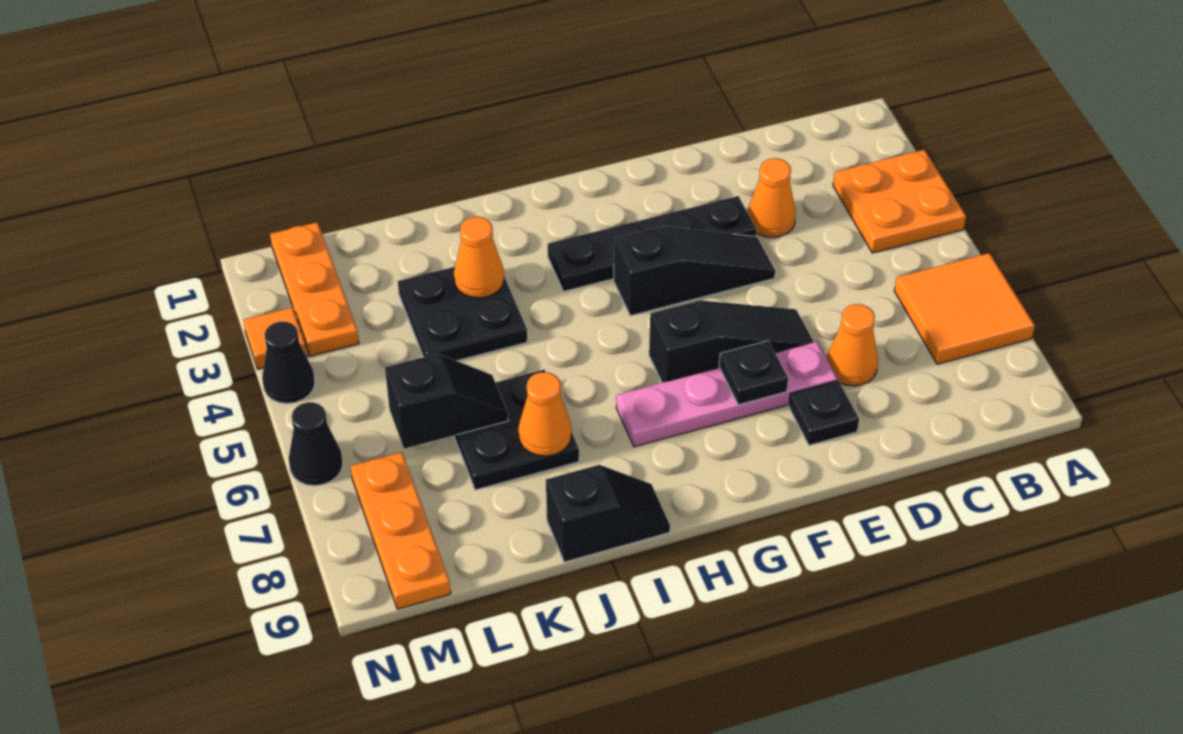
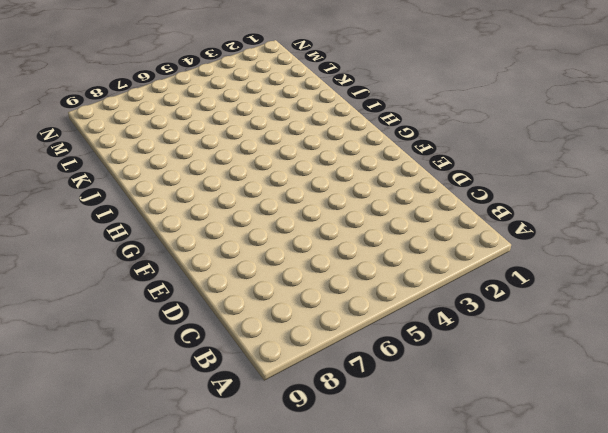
none -> orange 2x2 plate [833,150,966,253]
none -> orange 2x2 tile [894,253,1035,364]
none -> orange 1x1 cone [748,158,796,237]

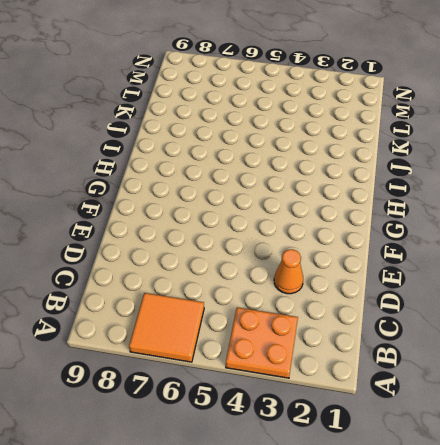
none -> orange 1x1 cone [827,304,878,386]
none -> black 1x4 plate [548,196,756,291]
none -> black 1x3 slope [614,226,775,316]

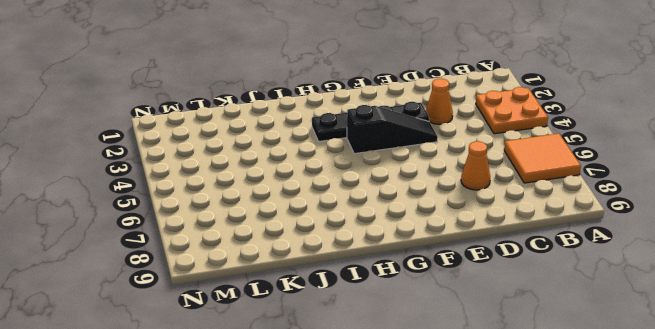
none -> black 1x3 slope [649,300,813,383]
none -> pink 1x4 plate [616,342,837,447]
none -> black 1x1 plate [789,381,859,445]

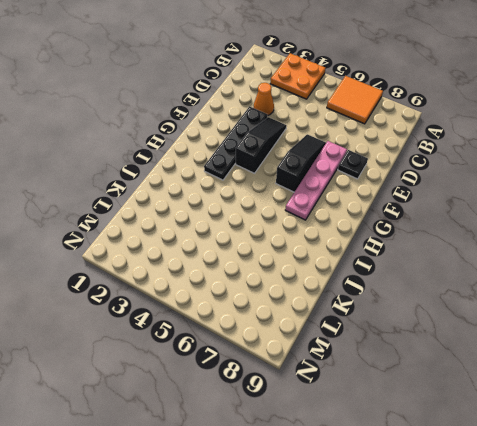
none -> orange 1x1 cone [827,304,878,386]
none -> black 1x2 slope [546,465,670,562]
none -> black 2x2 plate [398,267,527,361]

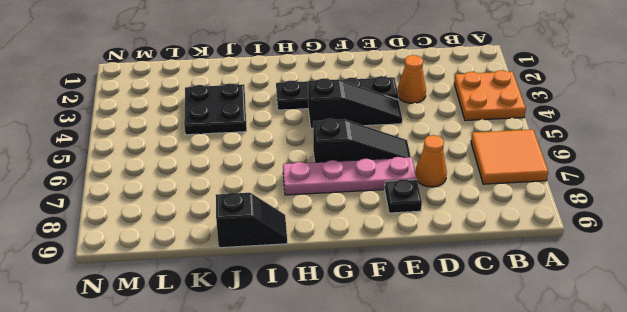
none -> black 2x2 plate [454,370,579,490]
none -> orange 1x3 plate [270,222,359,356]
none -> orange 1x3 plate [351,452,451,609]

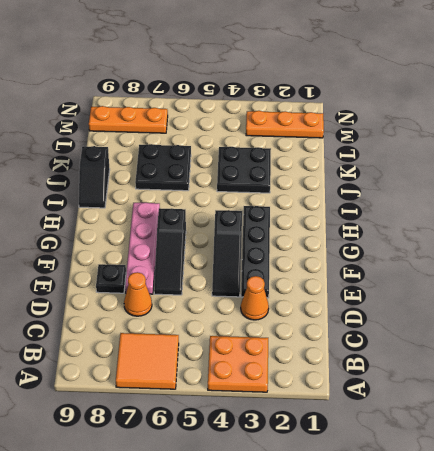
none -> orange 1x1 tile [243,307,307,369]
none -> black 1x1 cone [262,322,315,404]
none -> black 1x1 cone [289,402,343,486]

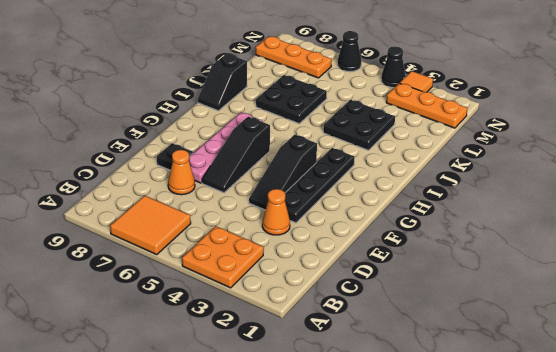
none -> black 1x1 plate [719,341,788,405]
none -> orange 1x1 cone [454,217,504,298]
none -> orange 1x1 cone [518,372,572,456]

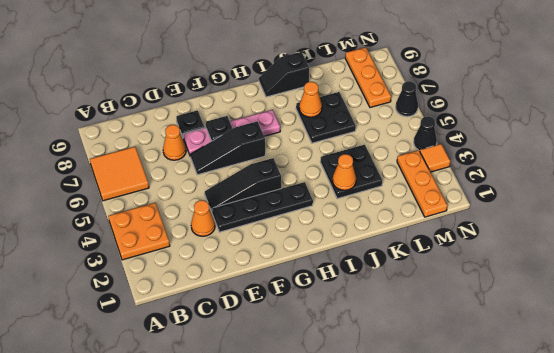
none -> black 1x2 slope [385,354,508,449]

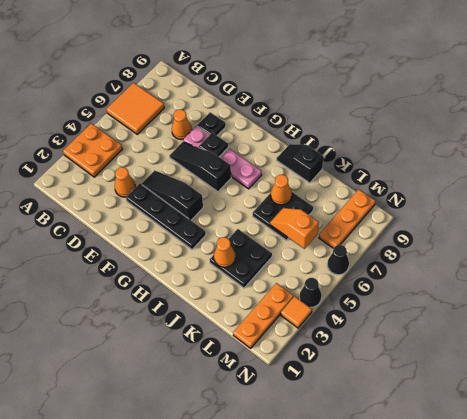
orange 1x2 slope [270,208,319,249] -> black 1x2 slope [385,354,508,449]

